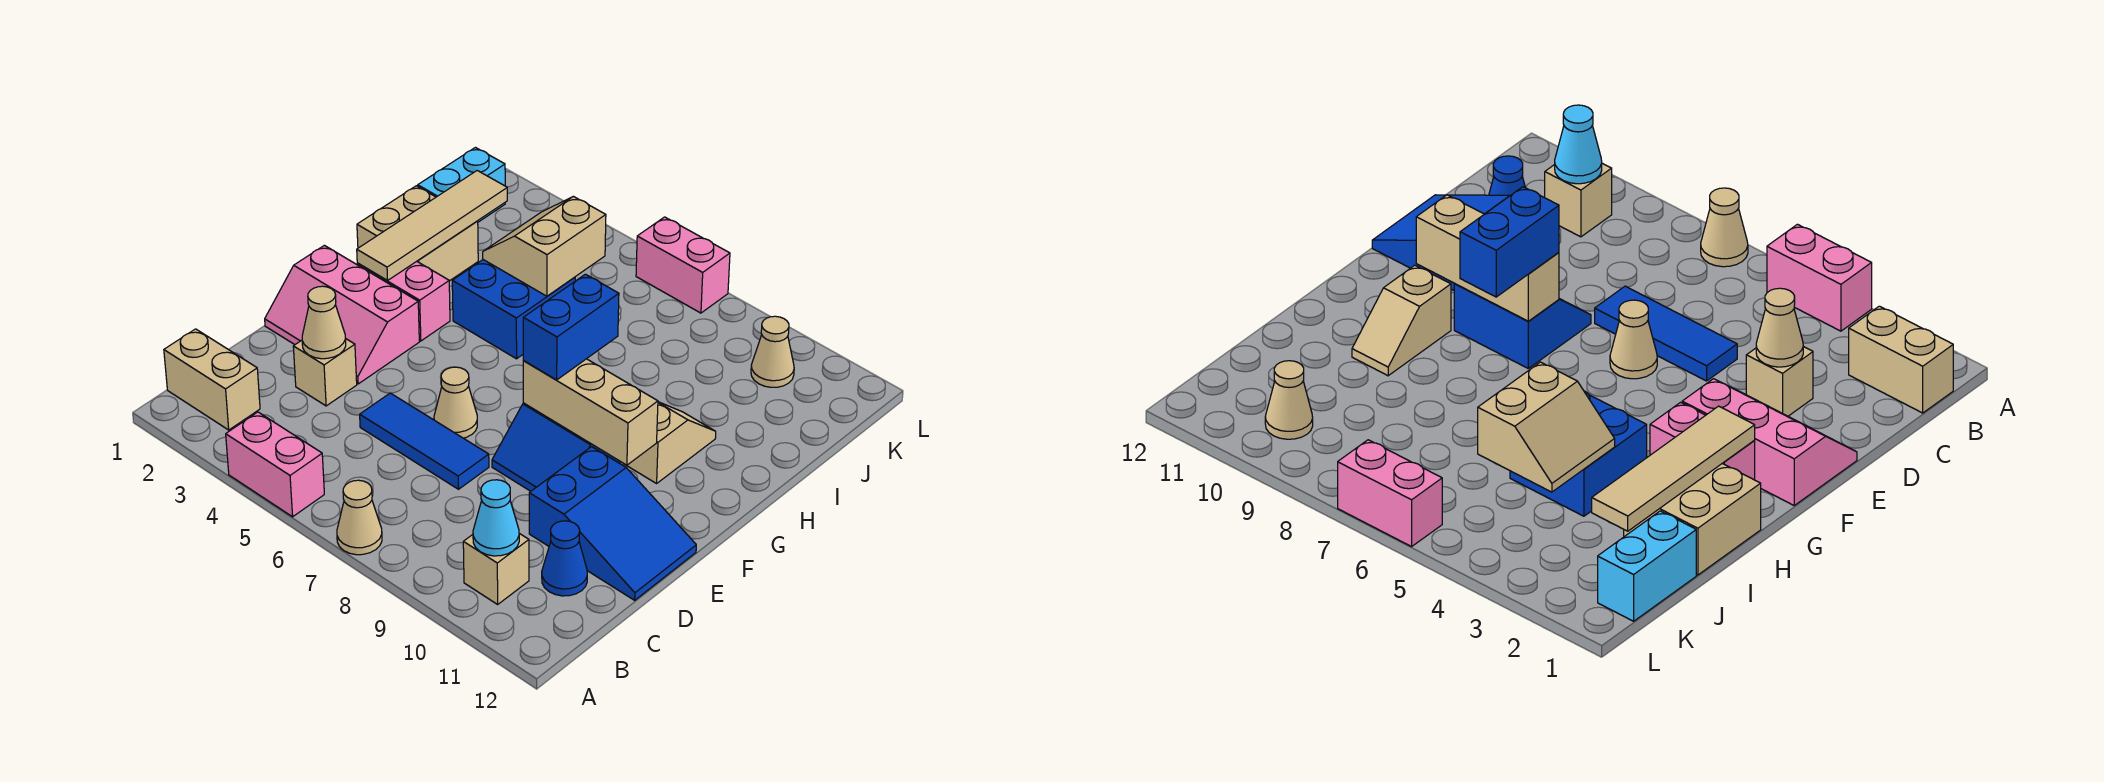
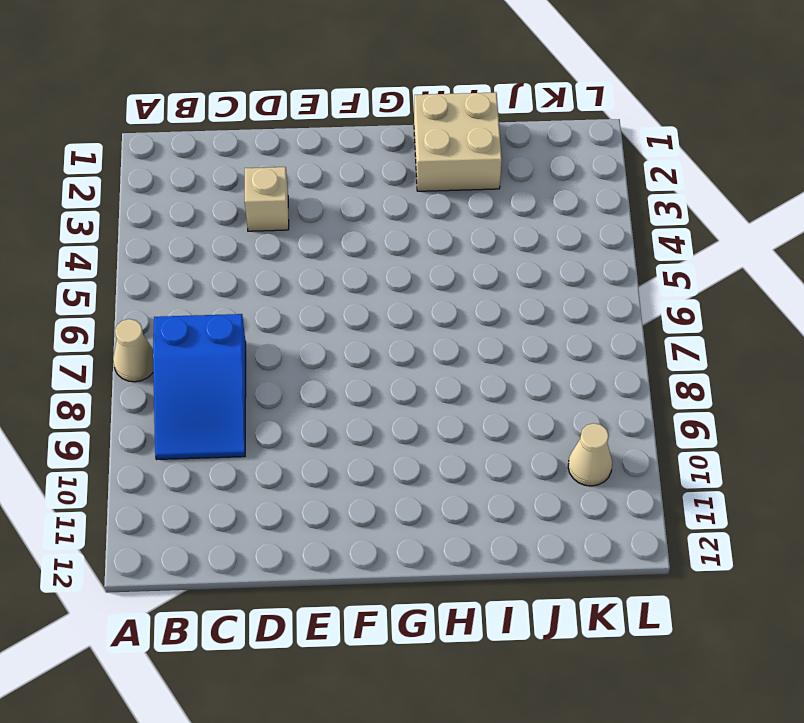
blue 2x3 slope [153,314,246,460] -> blue 2x3 slope moved to [529,447,696,600]
none -> pink 1x2 brick [226,412,324,517]
none -> tan 1x2 brick [164,329,260,430]
none -> tan 1x1 brick [463,533,529,604]

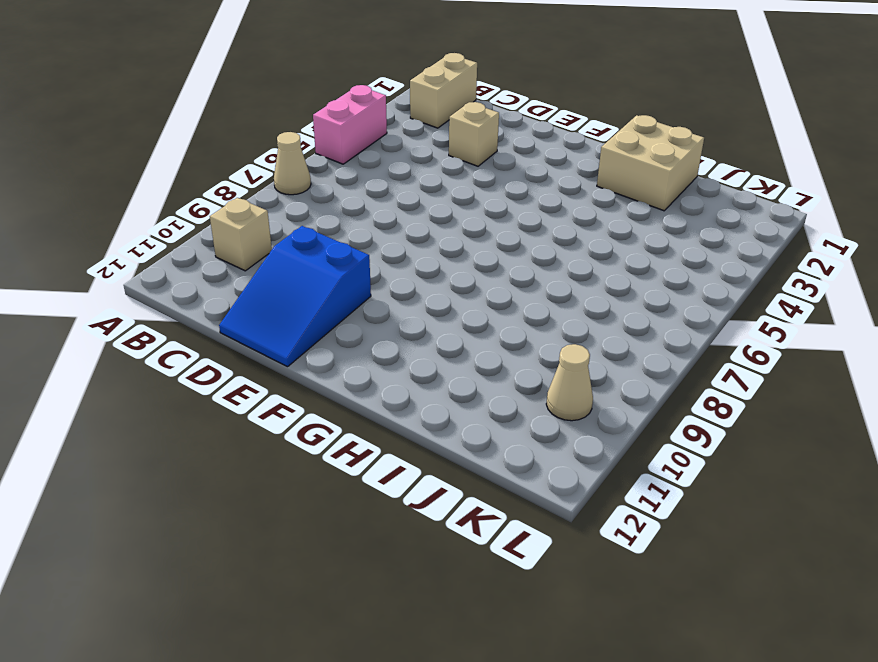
none -> blue 1x1 cone [542,521,587,596]
none -> blue 1x3 tile [360,393,489,489]
none -> pink 2x3 slope [265,245,419,384]

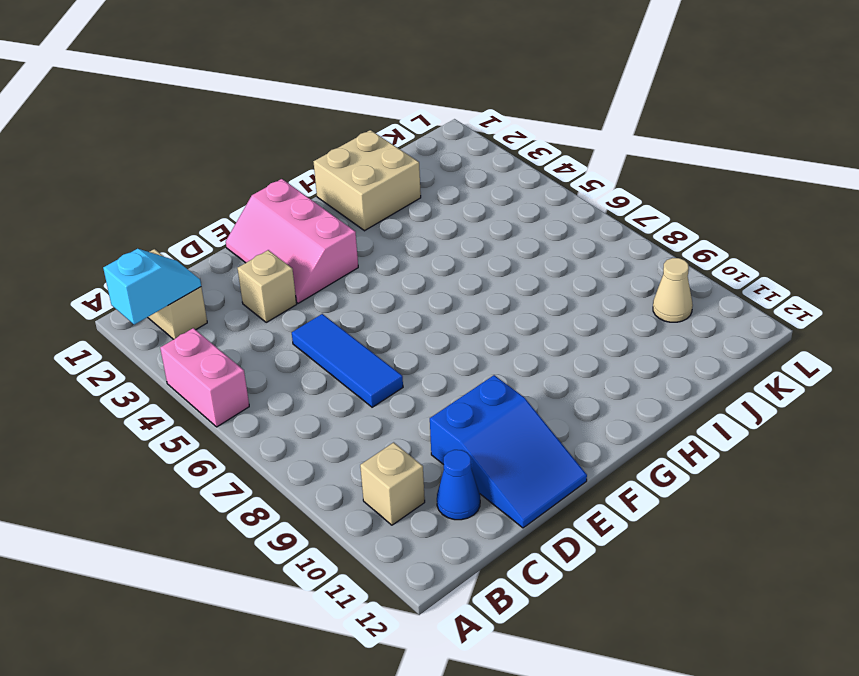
cyan 1x2 slope [103,249,201,325] -> none
none -> tan 1x1 cone [337,480,382,555]
none -> tan 1x1 cone [434,367,477,438]
none -> blue 2x2 slope [492,403,620,491]

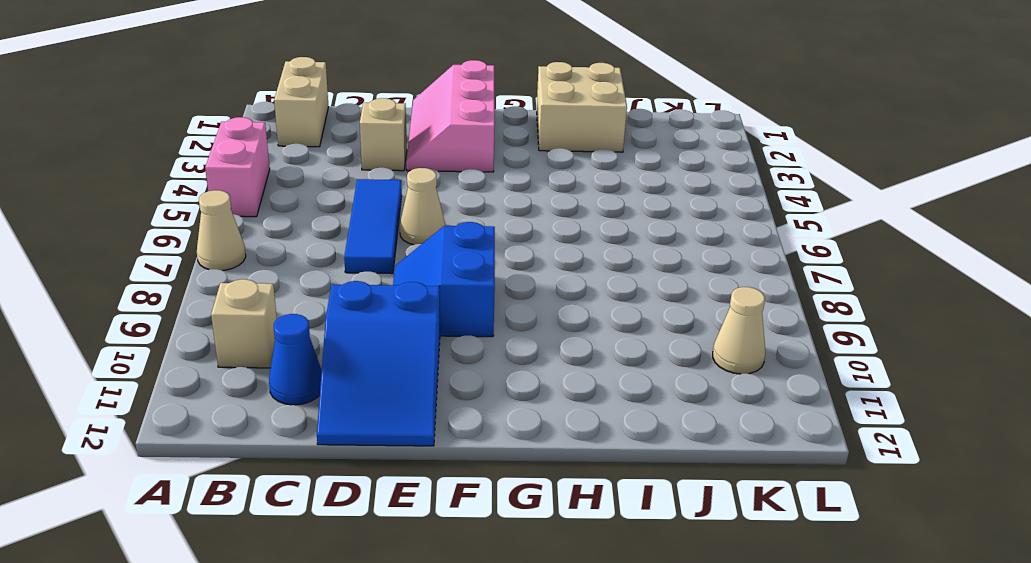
none -> pink 1x2 brick [357,261,450,341]
none -> tan 1x2 slope [627,402,716,483]
none -> blue 2x2 brick [452,260,575,359]

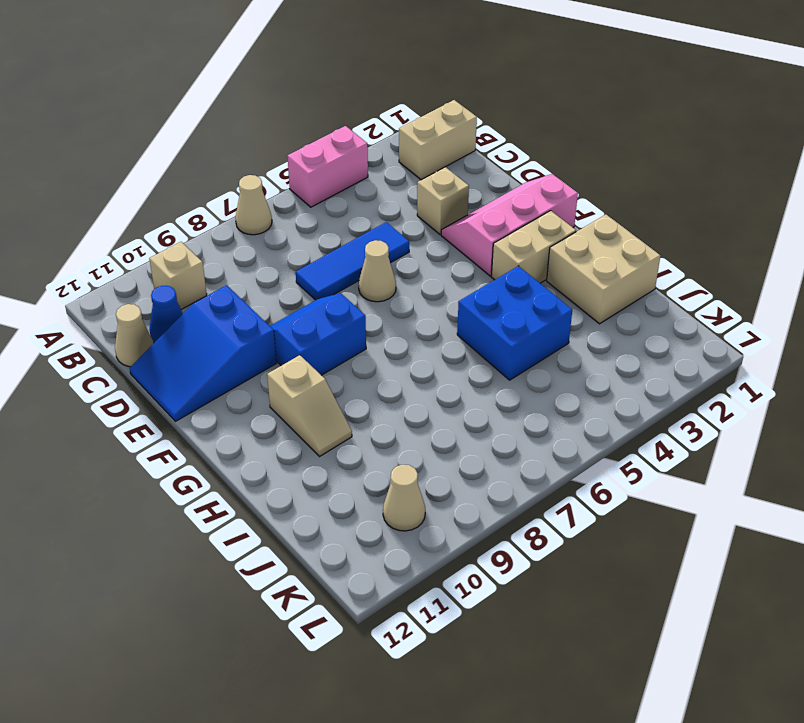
tan 1x1 cone [115,304,154,367] -> tan 1x1 cone moved to [302,286,346,359]
tan 1x2 brick [491,211,576,283] -> pink 1x2 brick [357,261,450,341]
none -> cyan 1x2 brick [418,148,505,222]
none -> pink 1x2 brick [636,217,730,313]
none -> cyan 1x1 cone [473,480,519,556]

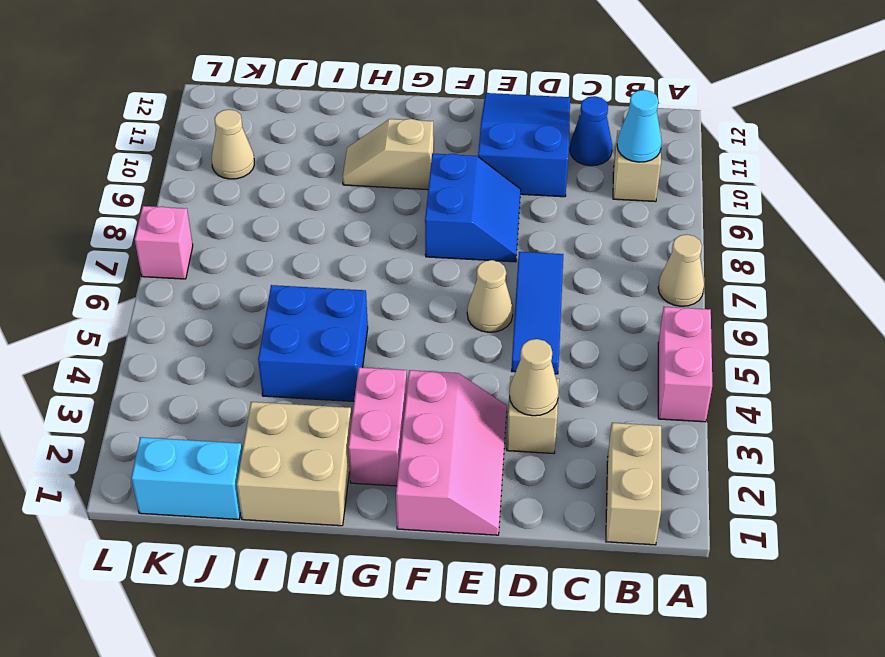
pink 1x1 brick [135,206,193,279] -> pink 1x2 brick [636,217,730,313]
none -> tan 1x3 brick [523,359,658,465]
none -> tan 1x4 tile [357,171,507,280]
none -> tan 2x2 slope [483,196,606,296]

